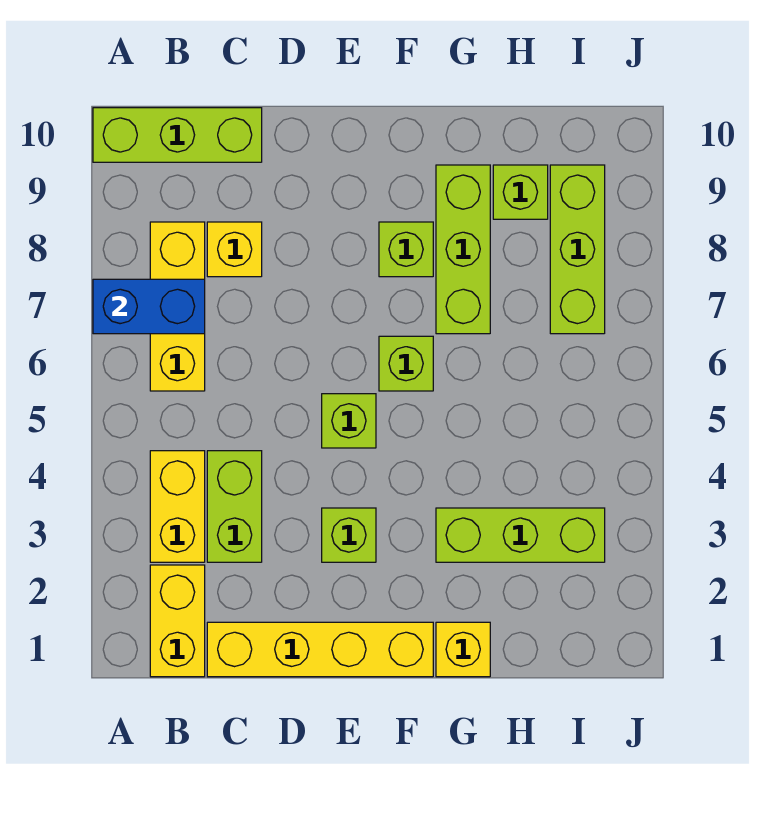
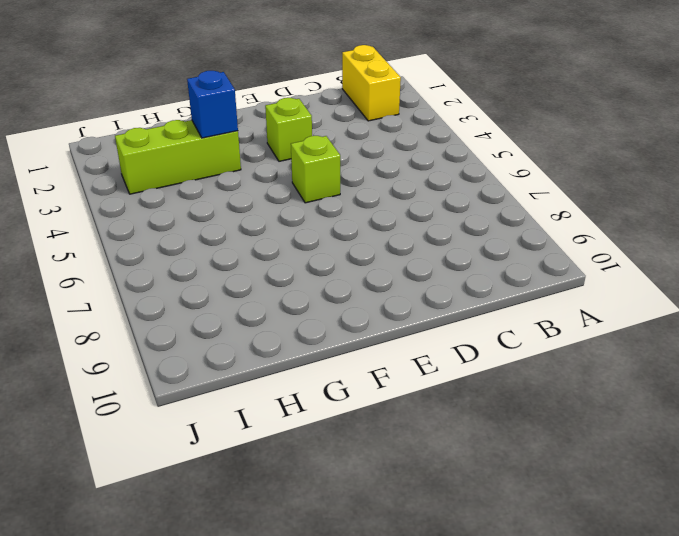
blue 1x1 brick [187,71,238,138] -> none
none -> lime 1x3 brick [93,108,262,162]
none -> yellow 1x2 brick [150,451,205,562]
none -> yellow 1x3 brick [150,222,205,391]

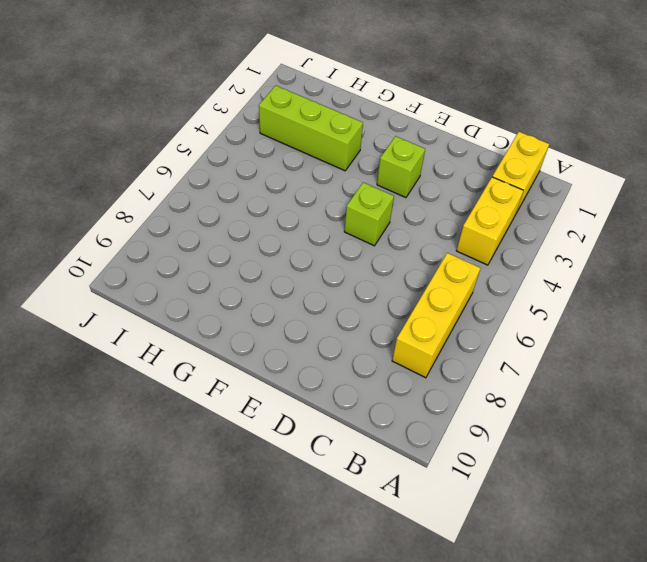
none -> lime 1x3 brick [93,108,262,162]
none -> yellow 1x4 brick [207,622,433,677]
none -> lime 1x2 brick [207,451,262,562]

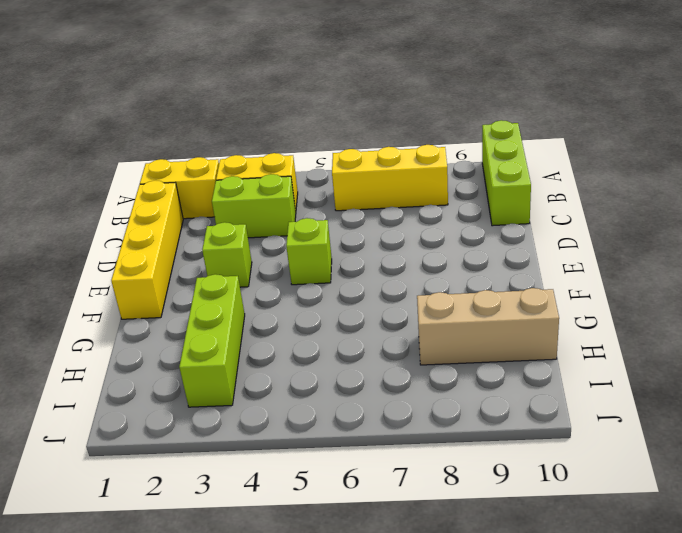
tan 1x3 brick [417,288,559,365] -> lime 1x1 brick [493,165,548,219]
none -> yellow 1x1 brick [207,222,262,277]
none -> lime 1x1 brick [379,336,433,391]
none -> lime 1x1 brick [379,222,433,277]

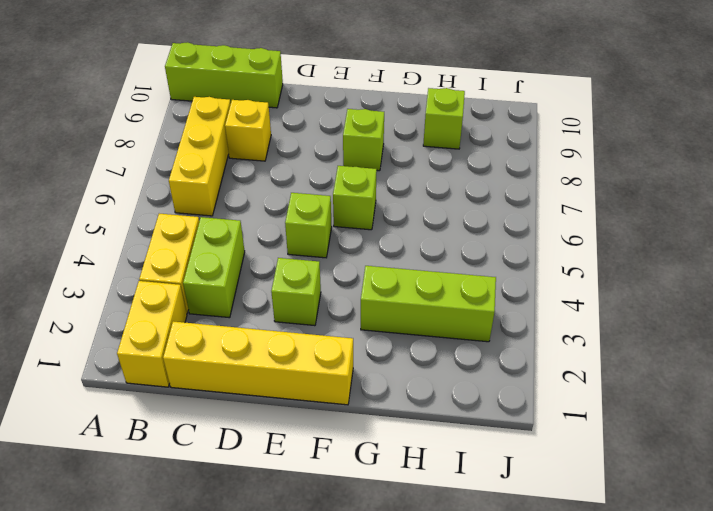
none -> yellow 1x1 brick [436,622,490,677]
none -> lime 1x3 brick [436,165,490,334]
none -> lime 1x3 brick [550,165,605,334]

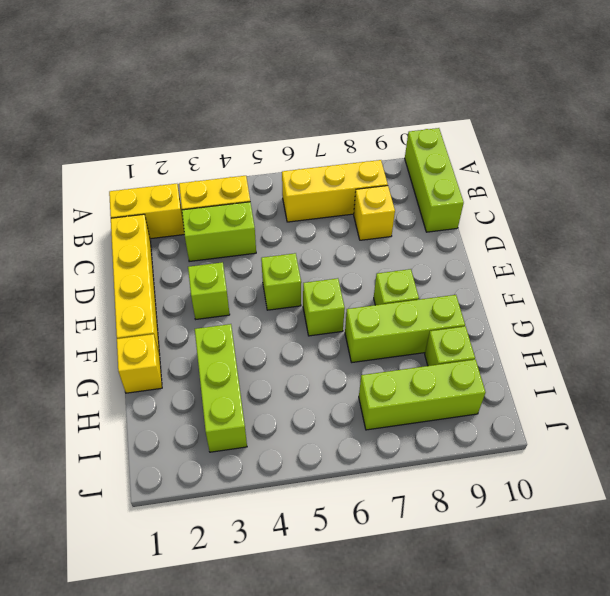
none -> blue 1x2 brick [93,279,205,334]

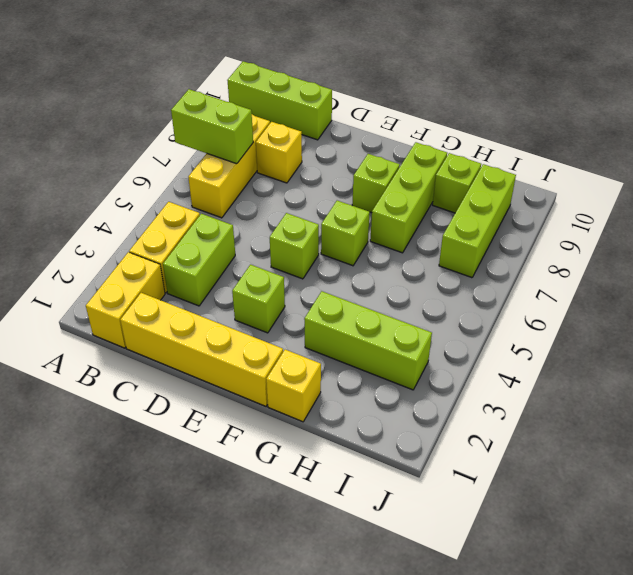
lime 1x2 brick [171,89,253,164] -> blue 1x2 brick [93,279,205,334]

